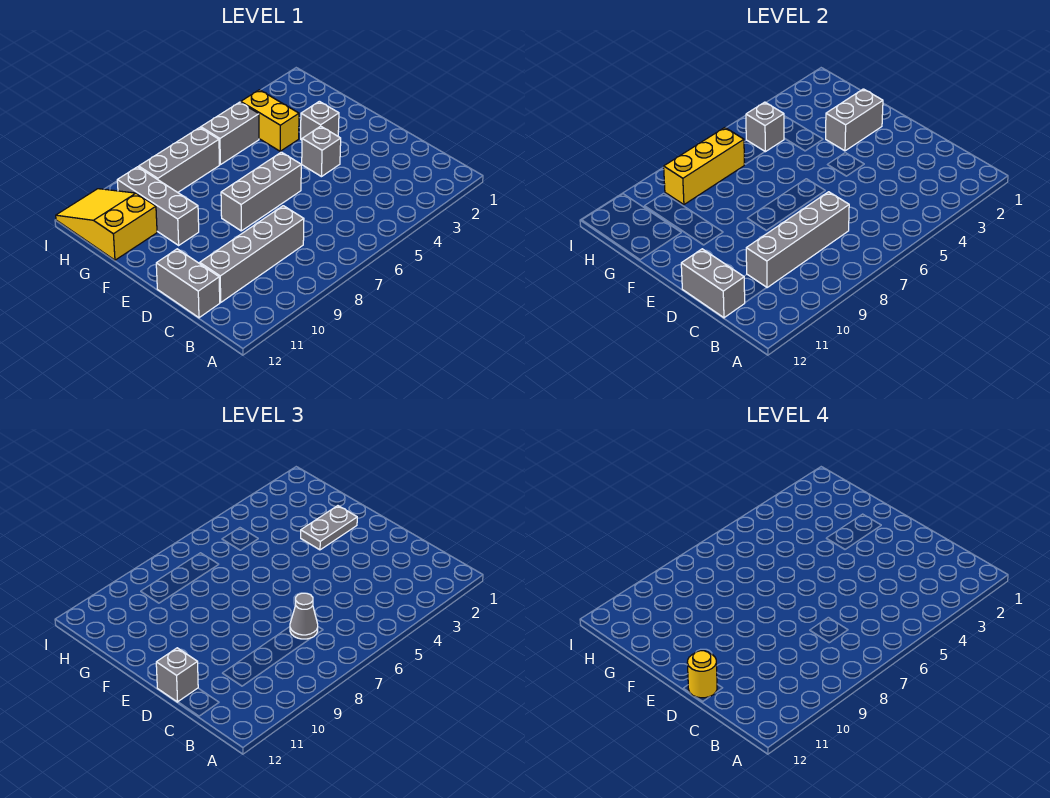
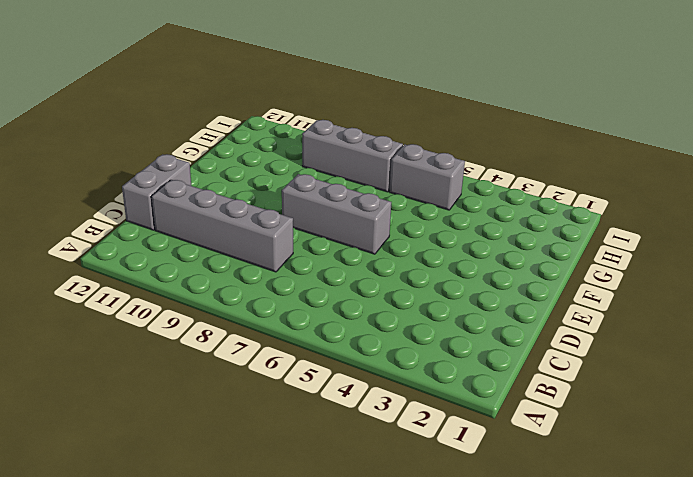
none -> grey 1x1 brick [302,126,341,177]
none -> grey 1x1 brick [301,101,339,140]
none -> grey 1x3 brick [117,167,199,245]

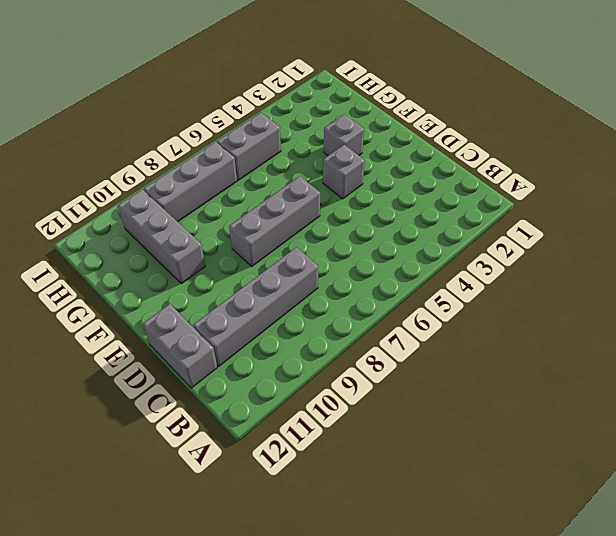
none -> yellow 1x2 brick [241,90,299,151]
none -> yellow 2x3 slope [56,189,157,260]
none -> grey 1x4 brick [746,192,849,288]

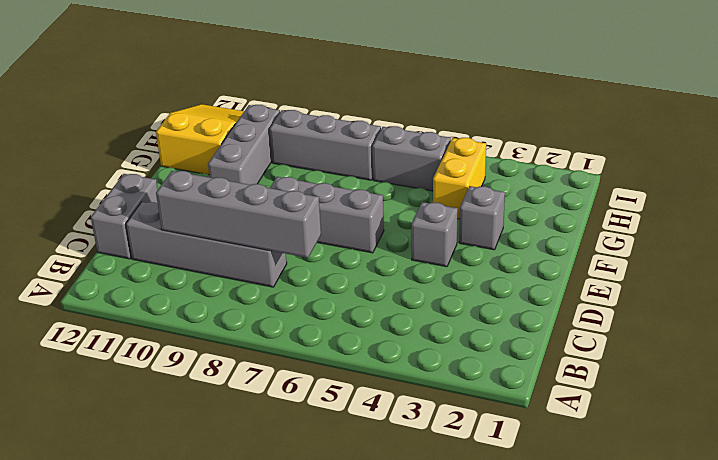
none -> grey 1x2 brick [681,249,745,318]
none -> grey 1x2 brick [826,89,883,151]
none -> grey 1x1 brick [746,102,784,152]

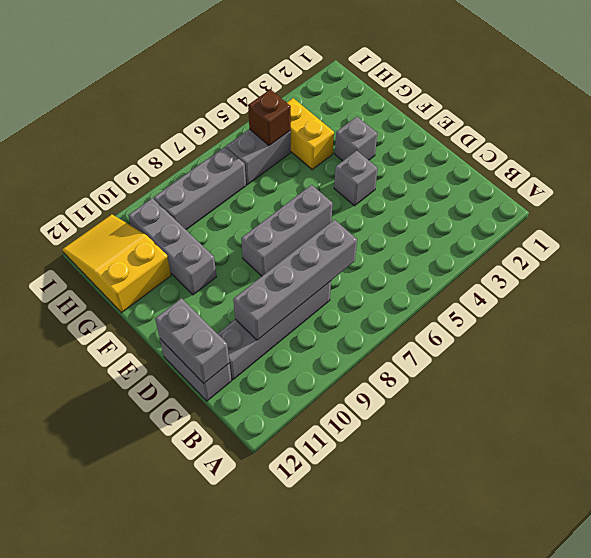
brown 1x1 brick [248,89,291,146] -> grey 1x1 brick [746,102,784,152]
none -> grey 1x2 brick [826,89,883,151]
none -> yellow 1x3 brick [664,128,744,205]
none -> grey 1x1 cone [290,593,318,639]

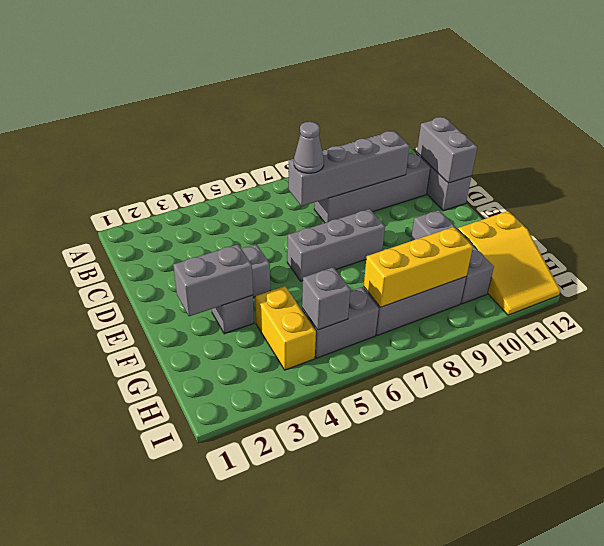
none -> grey 1x1 brick [156,648,198,702]
none -> grey 1x2 plate [301,506,357,550]
none -> yellow 1x1 round brick [687,651,717,698]

